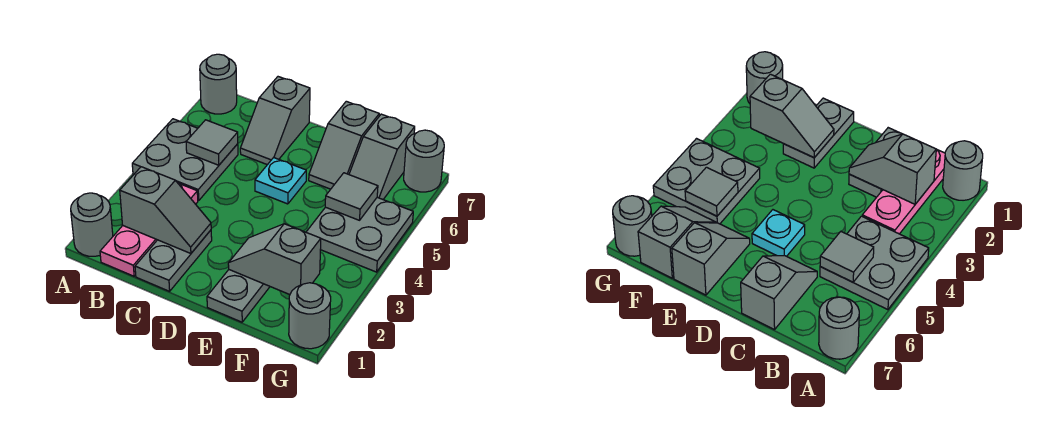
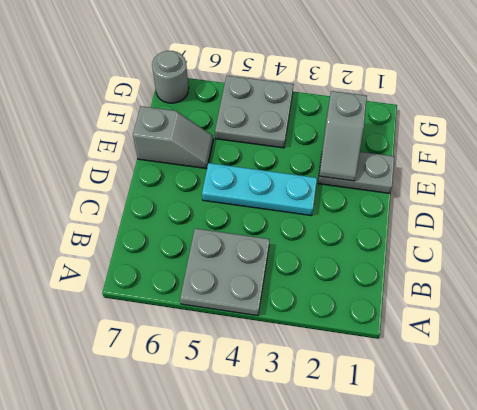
cyan 1x3 plate [202,163,317,216] -> cyan 1x1 plate [255,158,306,204]
none -> grey 1x1 round brick [71,193,113,256]
none -> grey 1x1 round brick [200,54,237,114]
none -> pink 1x3 plate [100,183,198,276]

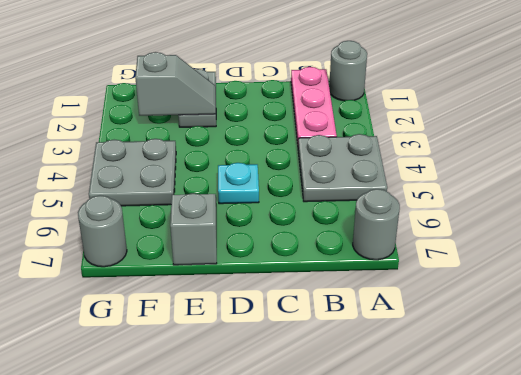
none -> grey 1x2 plate [135,230,212,291]
none -> grey 1x2 slope [240,77,310,165]
none -> grey 1x2 slope [349,114,415,199]

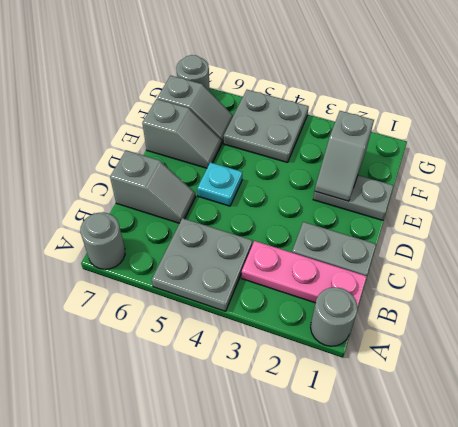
none -> grey 1x1 round brick [289,283,331,349]
none -> grey 1x2 slope [120,167,211,254]
none -> grey 1x1 tile [186,120,238,165]

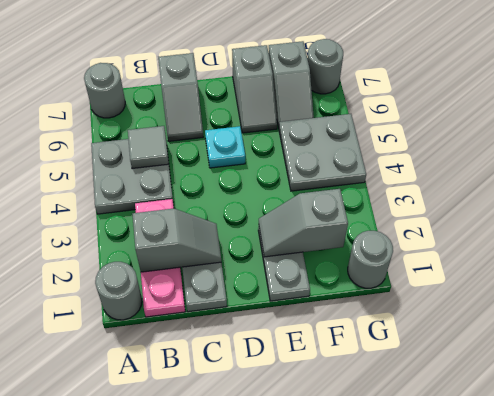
none -> grey 1x1 tile [325,173,378,220]

